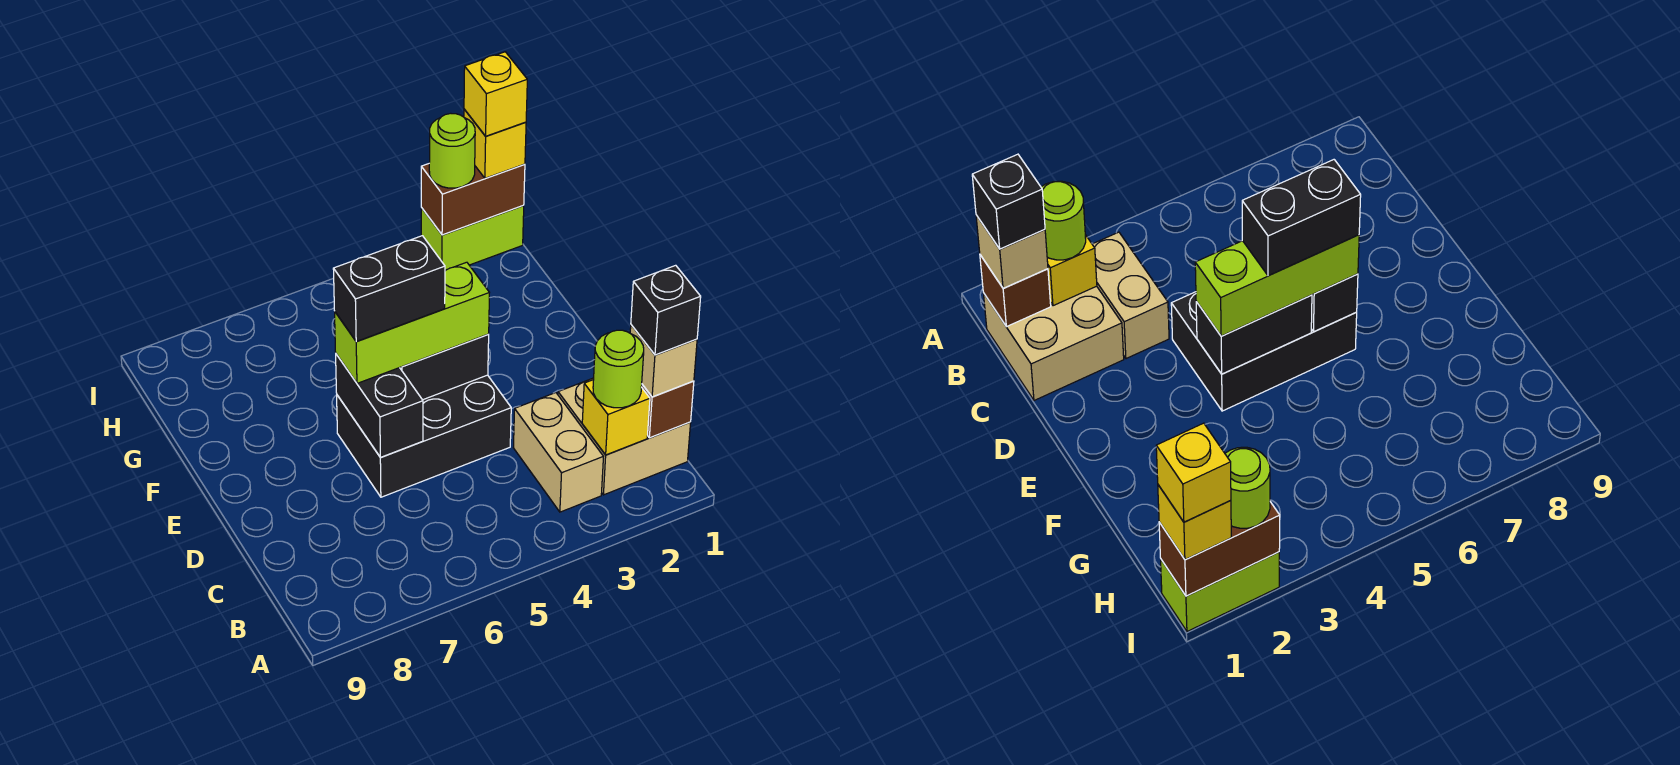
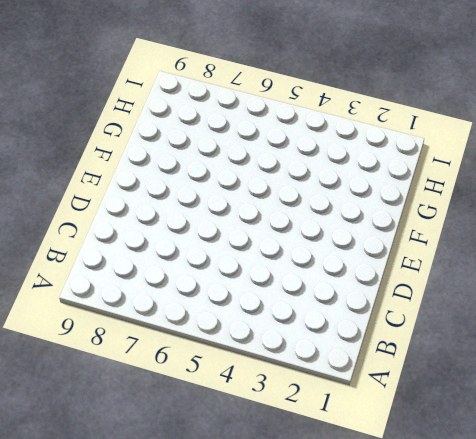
none -> tan 2x2 brick [558,378,691,495]
none -> tan 1x2 brick [513,393,603,512]
none -> black 2x3 brick [337,375,511,497]

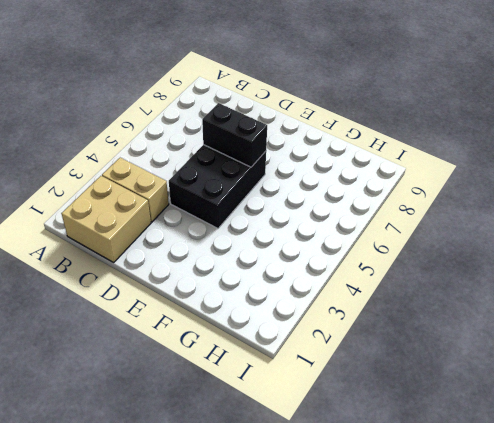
none -> lime 1x2 brick [421,206,524,270]
none -> brown 1x1 brick [641,381,694,438]
none -> yellow 1x1 brick [582,380,650,455]

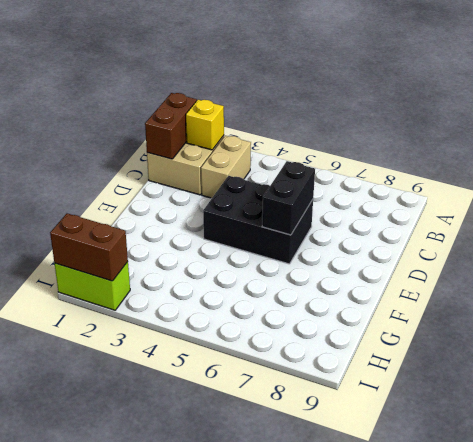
brown 1x2 brick [145,93,197,159] -> brown 1x1 brick [641,381,694,438]
none -> black 1x2 brick [400,334,489,400]
none -> tan 1x1 brick [630,325,697,397]
none -> lime 1x1 round brick [593,330,644,408]

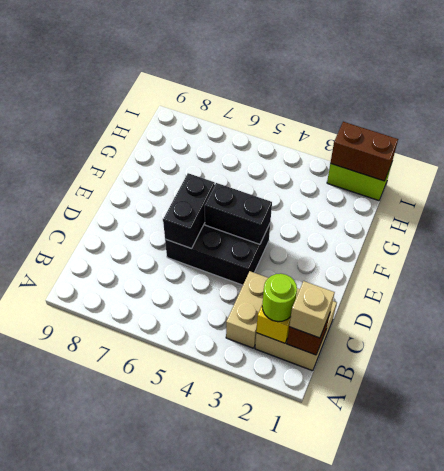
none -> lime 1x3 brick [335,262,489,383]
none -> yellow 1x1 brick [464,109,526,178]
none -> lime 1x1 round brick [429,113,475,188]

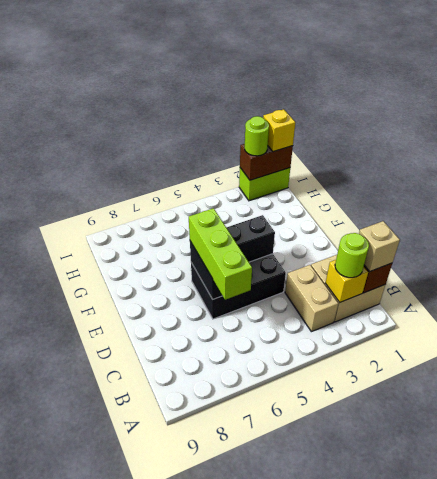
lime 1x3 brick [189,208,252,300] -> lime 1x3 brick turned to [335,262,489,383]
none -> black 1x1 brick [631,265,701,355]
none -> black 1x2 brick [333,236,445,341]
none -> yellow 1x1 brick [464,52,527,136]

